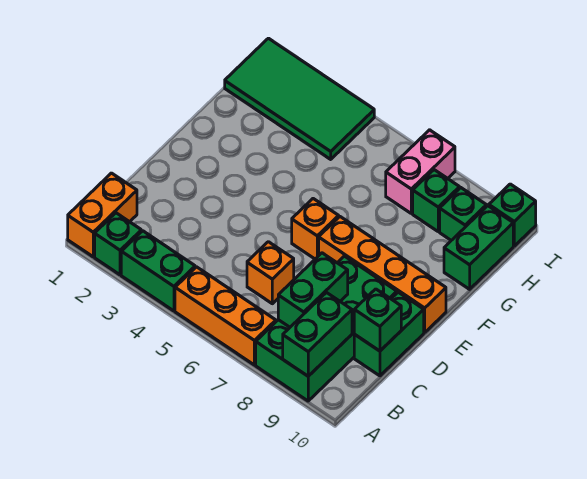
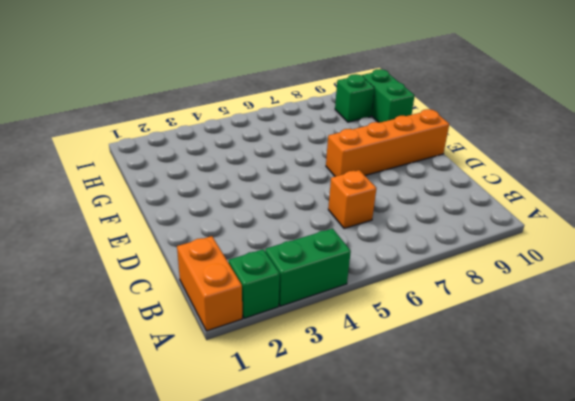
none -> orange 1x3 brick [175,267,276,365]
none -> green 2x4 brick [256,256,397,401]
none -> green 1x2 brick [354,292,424,376]

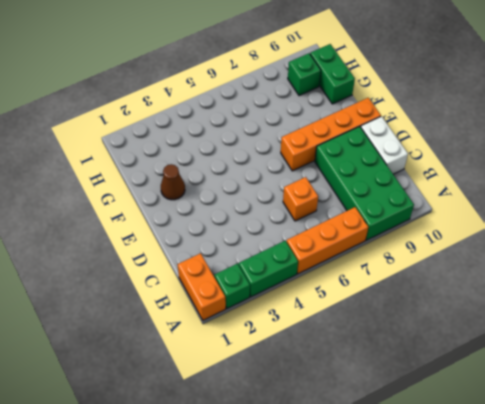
white 1x2 brick [361,116,408,174] -> green 1x2 brick [354,292,424,376]
brown 1x1 cone [161,164,185,200] -> none
none -> orange 1x1 brick [292,199,339,259]
none -> green 2x4 tile [225,38,374,159]
none -> pink 1x2 brick [386,130,455,213]

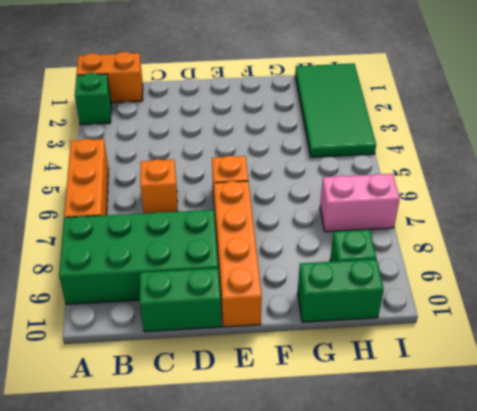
none -> green 1x2 brick [121,231,195,311]
none -> green 1x1 brick [413,170,460,231]
none -> green 1x1 brick [489,184,536,246]

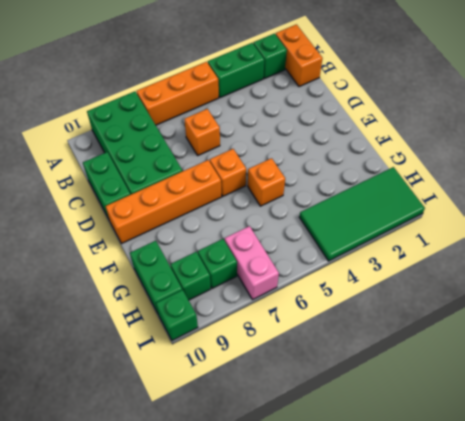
orange 1x1 brick [248,158,285,206] -> none
none -> green 1x2 brick [283,293,352,376]
none -> green 1x2 brick [278,253,348,327]
none -> green 1x1 brick [354,289,401,351]

